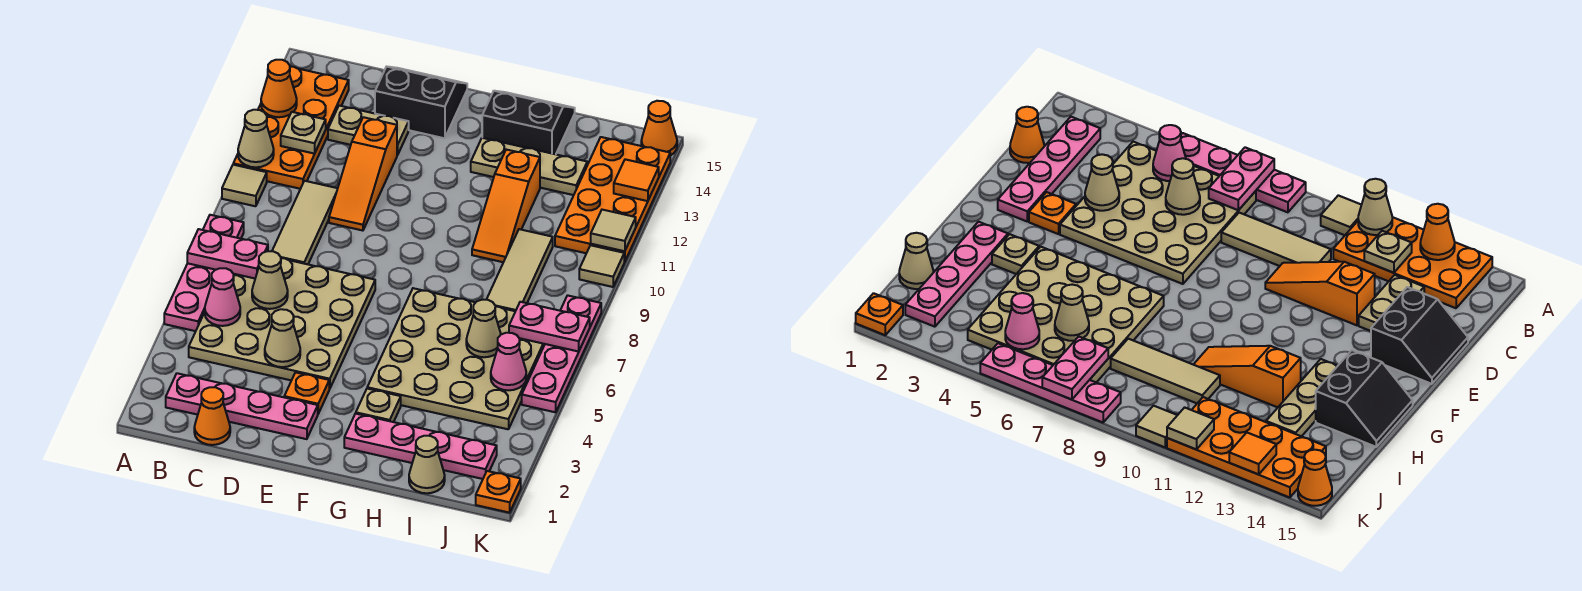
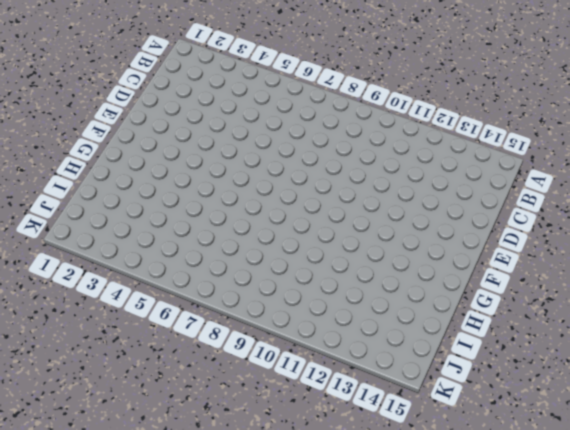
none -> pink 1x4 plate [164,215,244,331]
none -> tan 1x1 tile [222,165,267,206]
none -> orange 2x4 plate [233,67,349,189]
none -> pink 1x4 plate [166,373,318,439]

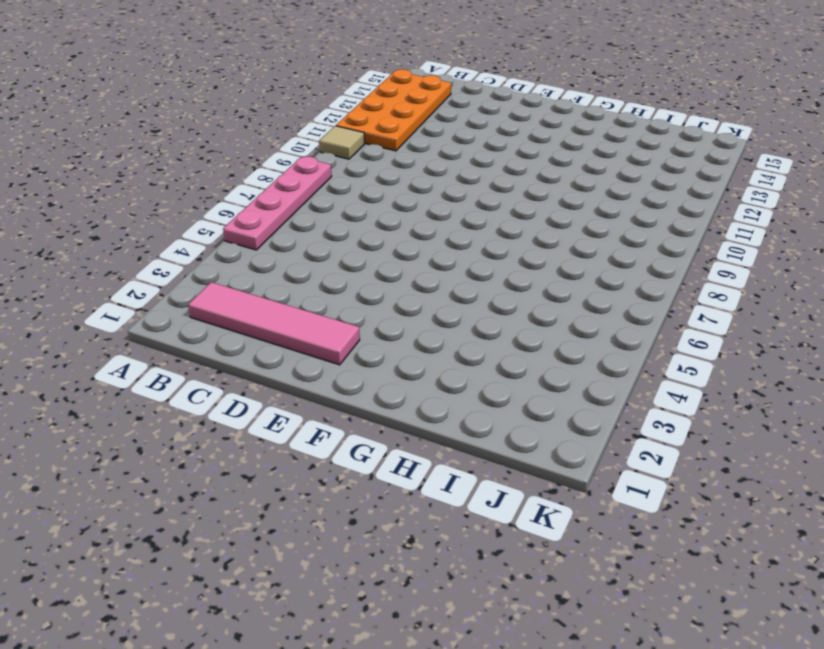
pink 1x4 tile [188,282,360,365] -> pink 1x4 plate [166,373,318,439]
none -> tan 4x4 plate [189,258,375,389]
none -> orange 1x1 cone [194,387,230,445]
none -> tan 1x3 tile [272,181,338,264]
none -> tan 1x2 plate [328,106,409,155]

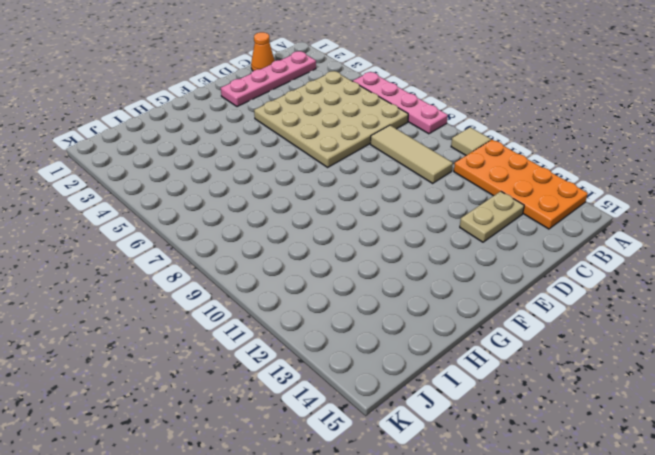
none -> orange 1x3 slope [329,117,397,231]
none -> black 2x2 slope [375,66,467,138]
none -> orange 1x1 plate [284,372,329,414]
none -> pink 1x4 plate [344,414,497,479]

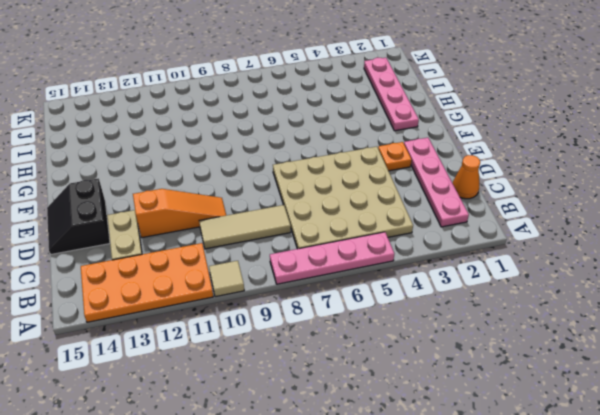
none -> tan 1x1 plate [356,389,401,422]
none -> tan 4x4 plate [367,288,545,429]
none -> tan 1x3 plate [471,138,587,195]
none -> black 2x2 slope [482,91,575,154]

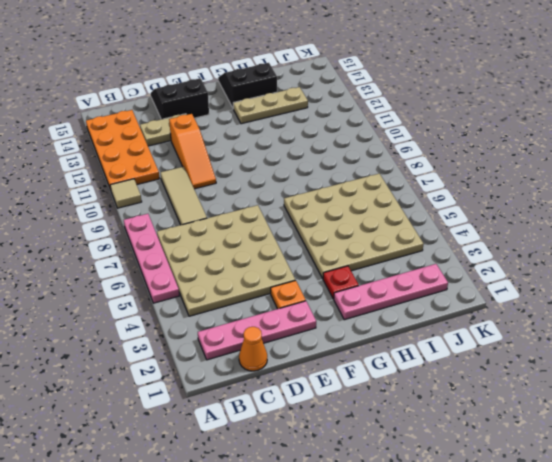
red 1x1 plate [323,266,359,299] -> tan 1x1 plate [356,389,401,422]
none -> orange 1x3 slope [472,150,540,262]
none -> tan 1x1 cone [409,436,445,493]
none -> tan 1x3 tile [486,229,553,311]
none -> orange 2x4 plate [555,137,670,262]

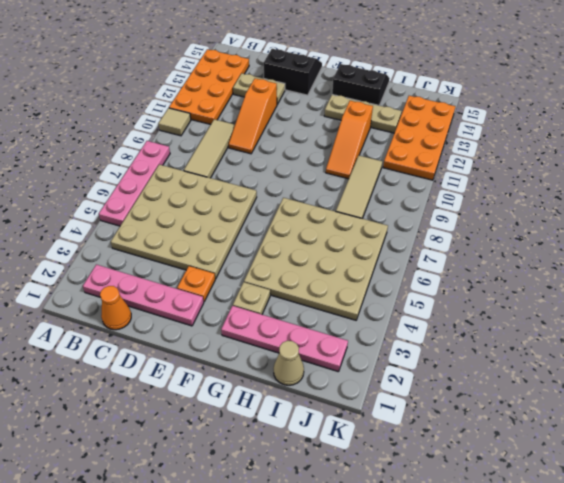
none -> orange 1x1 plate [476,471,521,513]
none -> pink 1x4 plate [522,295,601,412]
none -> tan 1x1 tile [579,245,624,287]
none -> orange 1x1 cone [641,101,677,156]

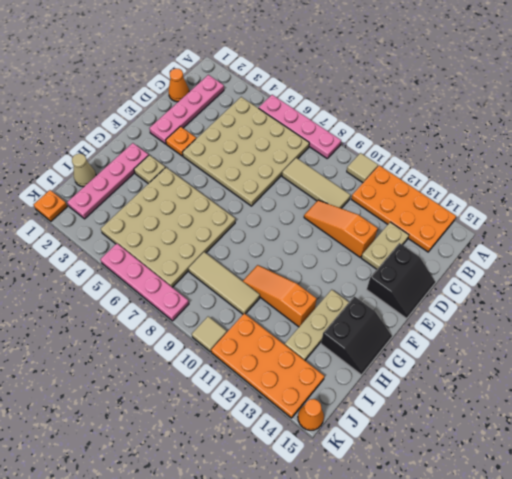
none -> pink 1x2 plate [187,229,268,278]
none -> tan 1x1 cone [238,110,274,167]
none -> orange 1x1 cone [261,60,297,117]
none -> pink 1x1 cone [205,268,240,326]

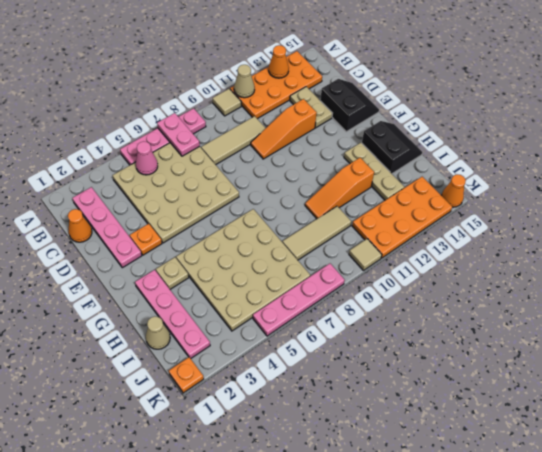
none -> tan 1x1 plate [281,112,326,154]
none -> tan 1x1 cone [252,251,288,309]
none -> tan 1x1 cone [265,309,300,367]
none -> tan 1x1 cone [466,300,501,357]

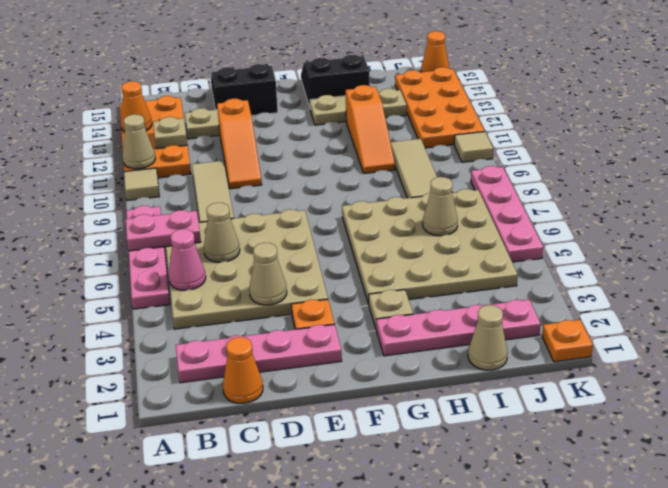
none -> pink 1x1 cone [491,333,526,390]
none -> pink 1x2 plate [509,302,590,351]
none -> tan 1x1 tile [591,210,636,251]
none -> orange 1x1 tile [614,159,659,201]

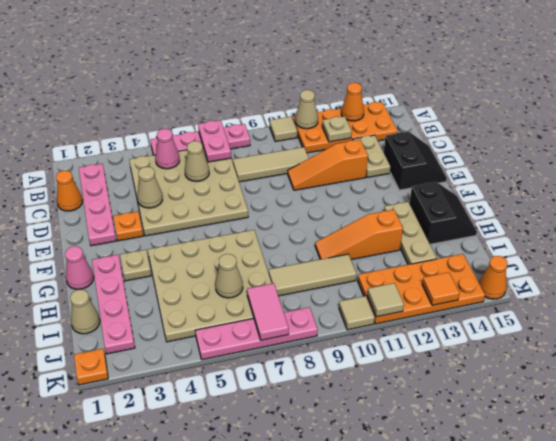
pink 1x1 cone [65,246,94,289] -> pink 1x1 cone moved to [491,333,526,390]
pink 1x2 tile [247,283,289,340] -> pink 1x2 plate [509,302,590,351]

